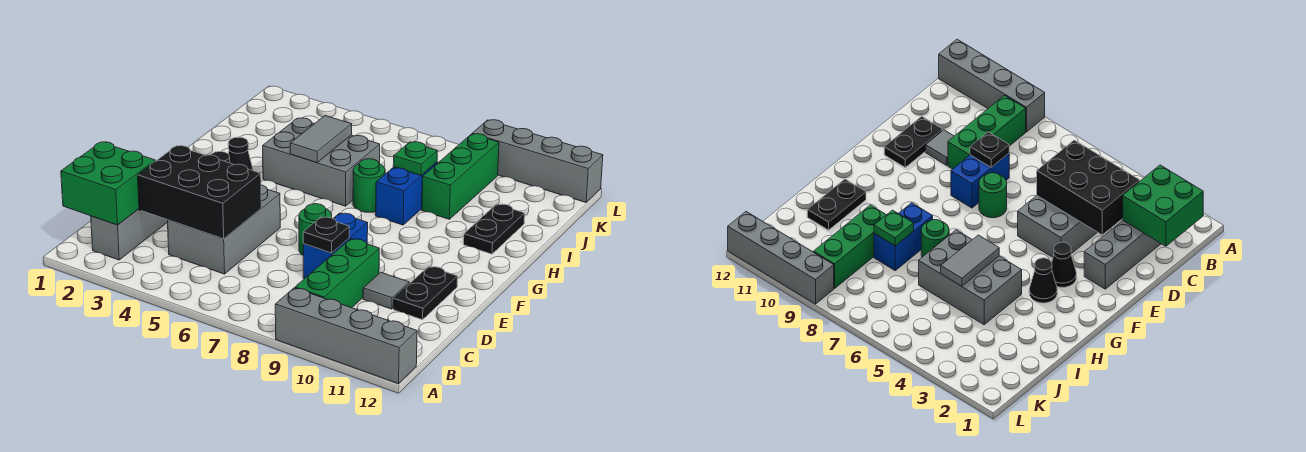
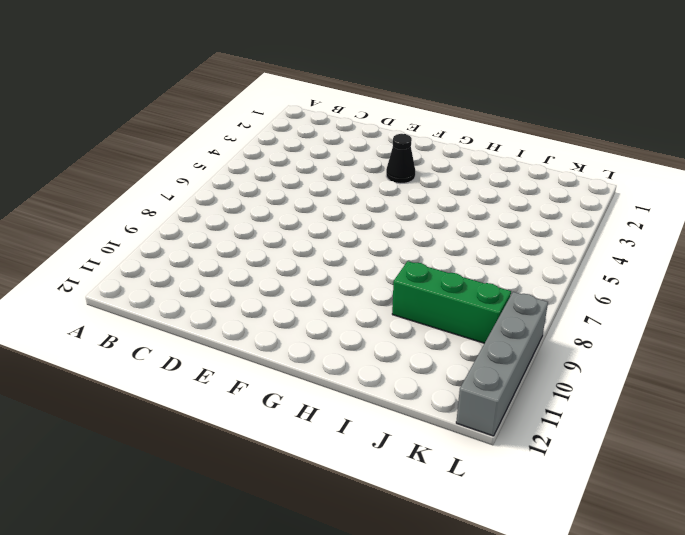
none -> grey 1x4 brick [275,288,417,384]
none -> grey 1x4 brick [91,209,168,260]
none -> green 1x3 brick [295,239,379,308]

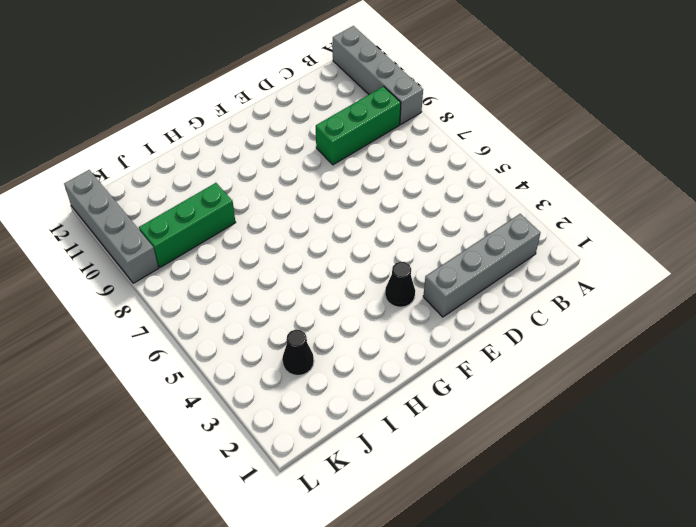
black 1x1 cone [282,330,314,375] -> black 1x1 cone moved to [228,137,253,171]
none -> grey 2x3 brick [168,185,280,274]
none -> blue 1x2 brick [303,213,368,279]
none -> grey 1x1 tile [363,272,409,309]

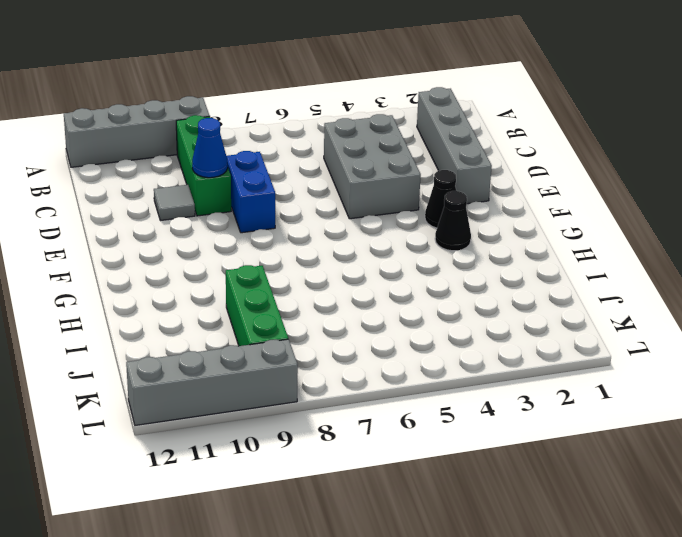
blue 1x1 cone [192,118,228,178] -> none
none -> black 1x2 plate [393,266,458,320]
none -> green 1x1 round brick [299,204,332,255]
none -> grey 2x3 brick [263,118,380,206]

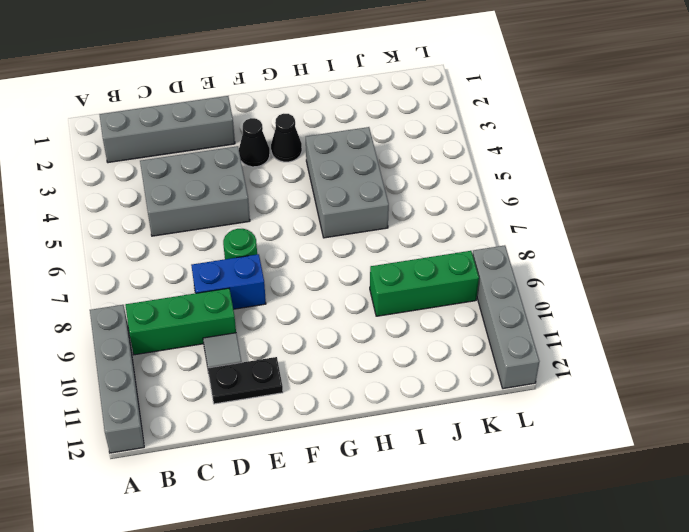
none -> green 1x1 round brick [353,159,385,212]
none -> blue 1x2 brick [376,162,437,225]
none -> black 1x2 plate [464,204,525,254]

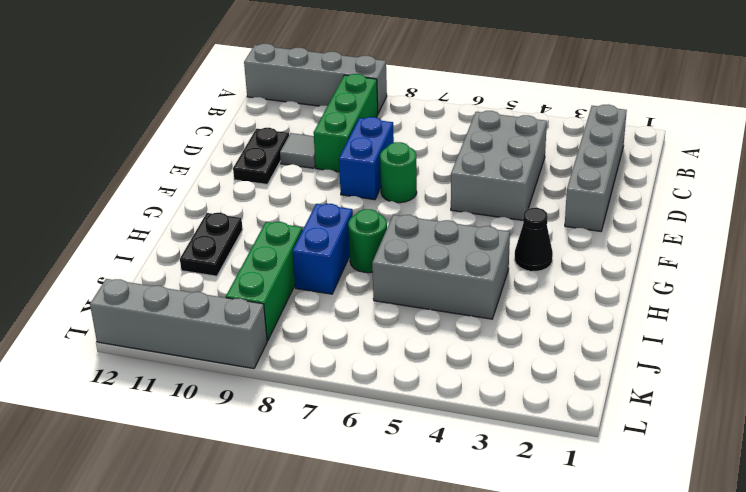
none -> black 1x1 cone [1052,242,1076,287]
none -> green 2x2 brick [61,142,155,225]
none -> black 2x3 brick [138,146,261,239]

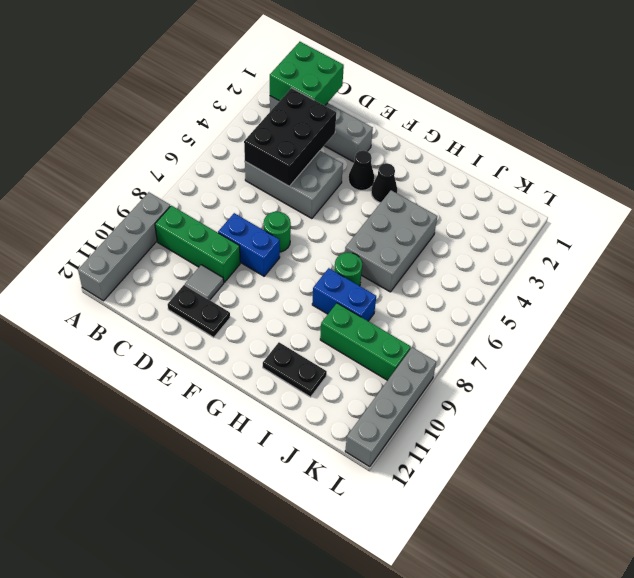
none -> black 1x1 plate [303,217,349,253]
none -> grey 1x2 tile [290,116,352,162]
none -> green 1x1 plate [393,142,437,175]

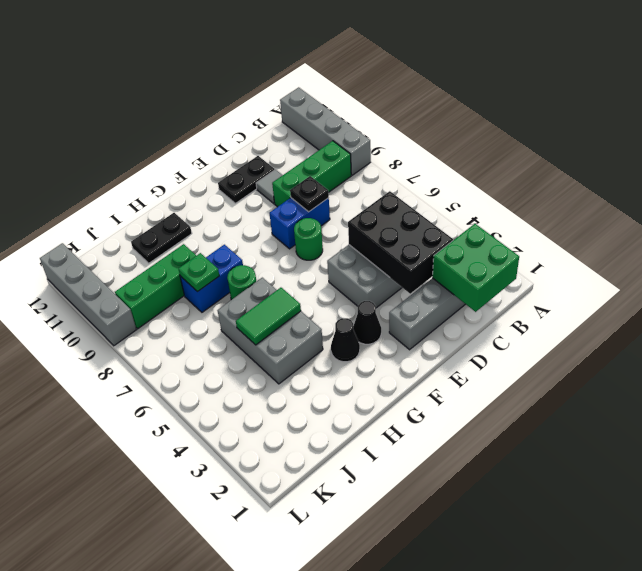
green 1x2 tile [236,288,301,345] -> grey 1x2 tile [290,116,352,162]

